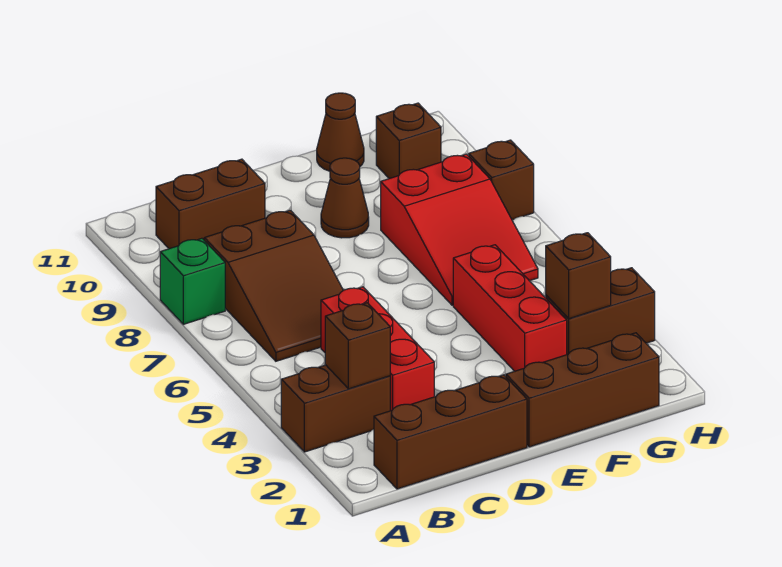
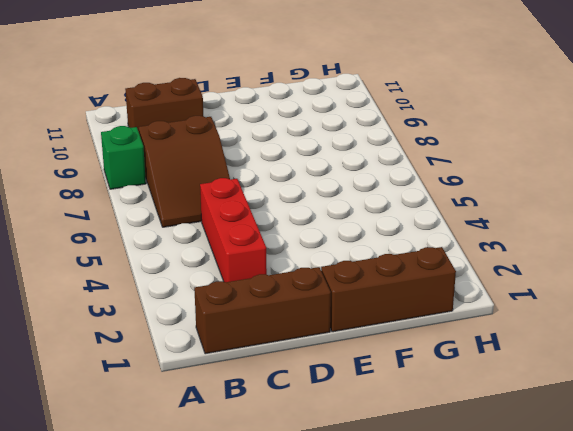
none -> brown 1x2 brick [281,365,390,452]
none -> brown 1x1 cone [321,158,369,238]
none -> red 1x3 brick [453,245,567,371]

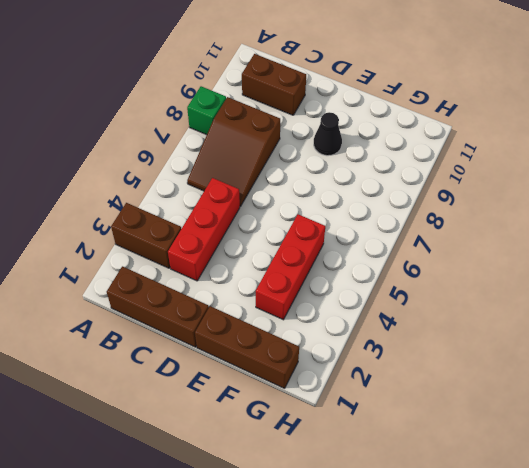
black 1x1 cone [314,112,342,156] -> brown 1x1 cone [321,158,369,238]
none -> red 2x3 slope [381,154,538,305]
none -> brown 1x1 cone [317,93,364,171]
none -> brown 1x2 brick [546,268,655,355]

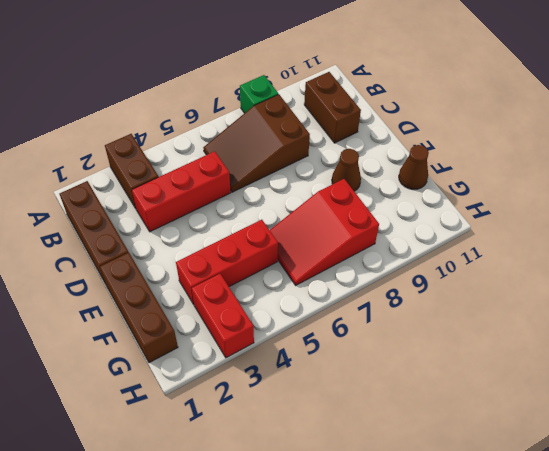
red 1x2 brick [192,274,254,358] -> brown 1x2 brick [546,268,655,355]
none -> brown 1x1 brick [376,103,441,179]
none -> brown 1x1 brick [469,140,534,220]
none -> brown 1x1 brick [325,303,390,389]

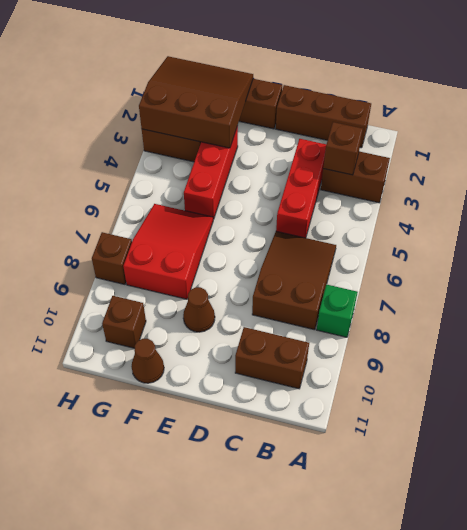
brown 3x3 slope [139,56,253,148] -> brown 1x1 brick [546,233,611,319]

